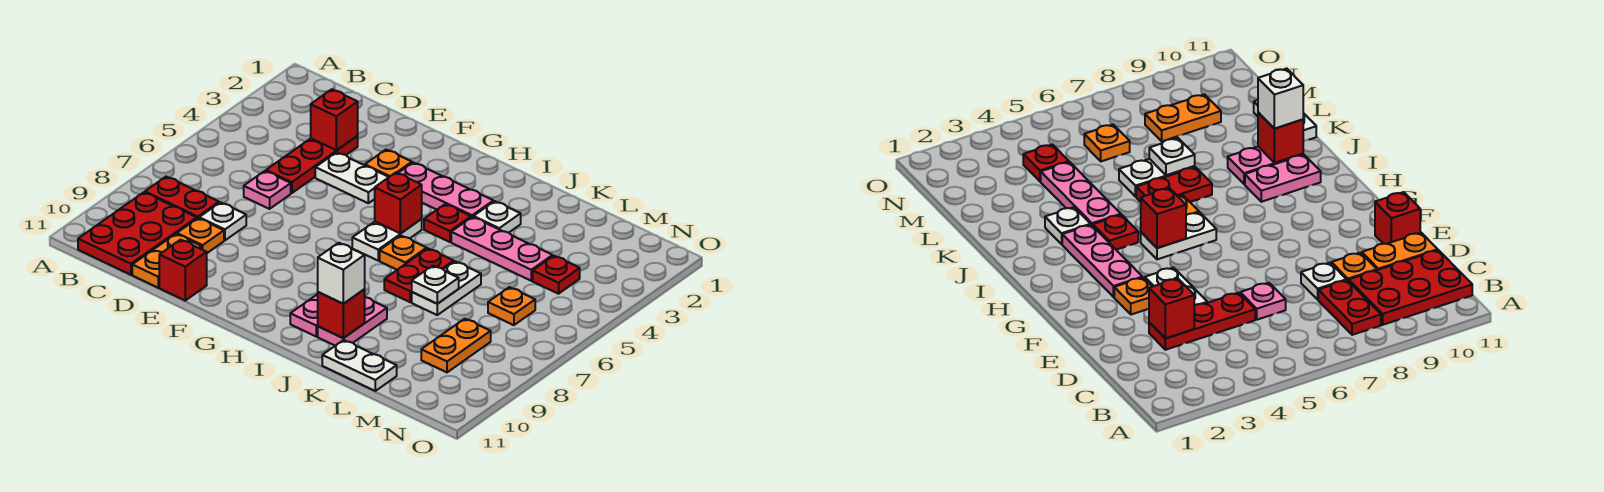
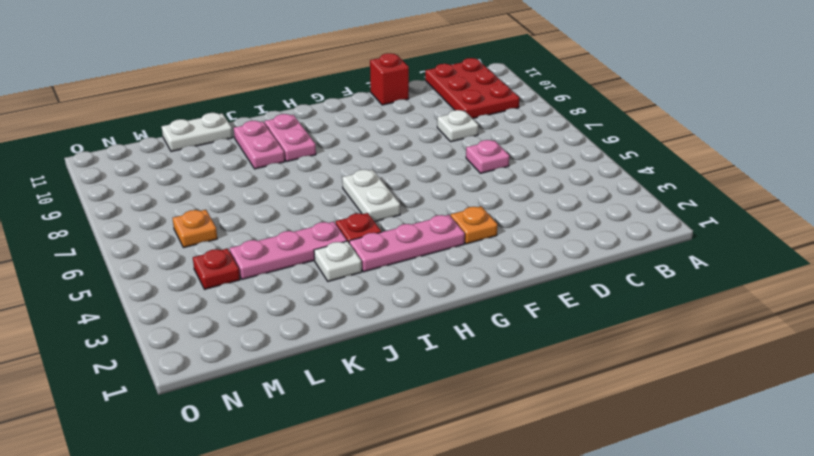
none -> red 1x2 plate [145,177,219,218]
none -> red 1x3 plate [266,136,358,193]
none -> orange 1x1 plate [177,218,224,253]

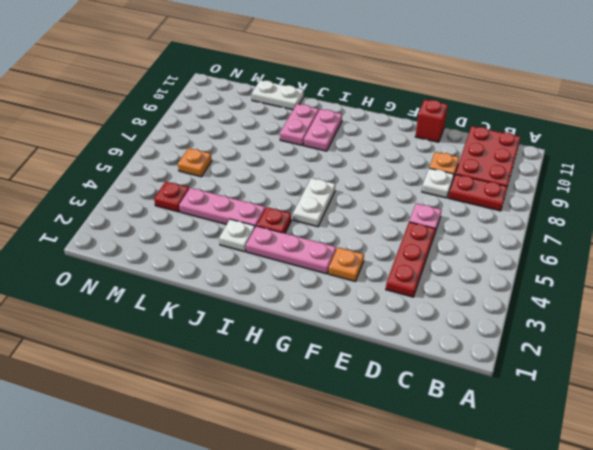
none -> orange 1x2 plate [132,234,202,288]
none -> white 1x2 plate [315,152,389,203]
none -> orange 1x1 plate [380,236,427,270]

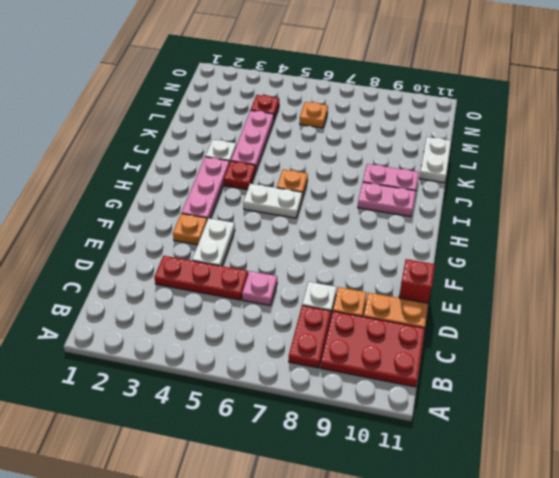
none -> red 1x2 plate [384,249,454,302]
none -> white 1x2 plate [412,261,481,315]
none -> orange 1x2 plate [421,319,491,372]

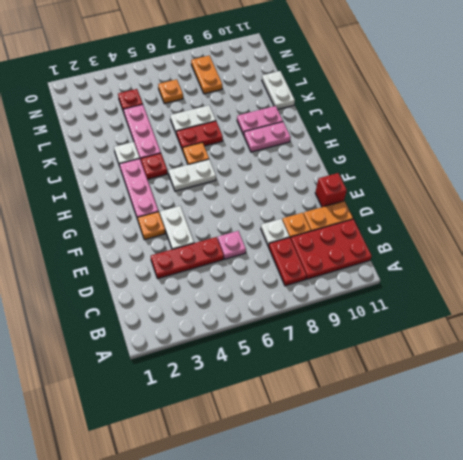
orange 1x2 plate [191,56,222,94] -> orange 1x2 plate turned to [421,319,491,372]
none -> red 1x1 brick [311,89,358,150]
none -> red 1x1 brick [375,173,422,233]
none -> red 1x1 brick [318,289,365,338]

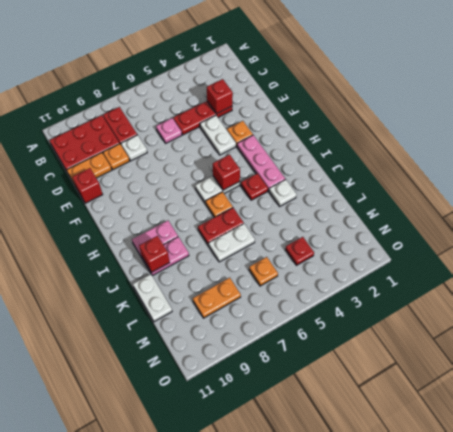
none -> pink 1x3 plate [451,217,553,281]
none -> white 1x1 plate [412,266,459,304]
none -> white 1x1 brick [318,243,365,304]

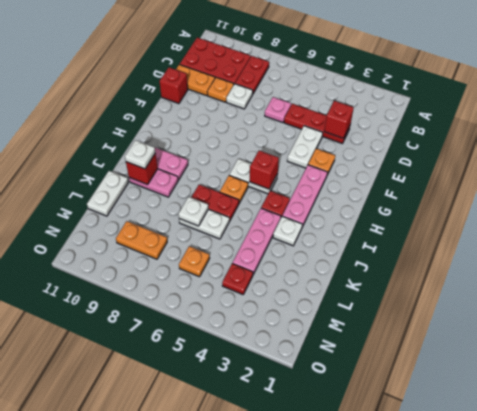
white 1x1 plate [125,140,155,169] -> white 1x1 brick [318,243,365,304]

